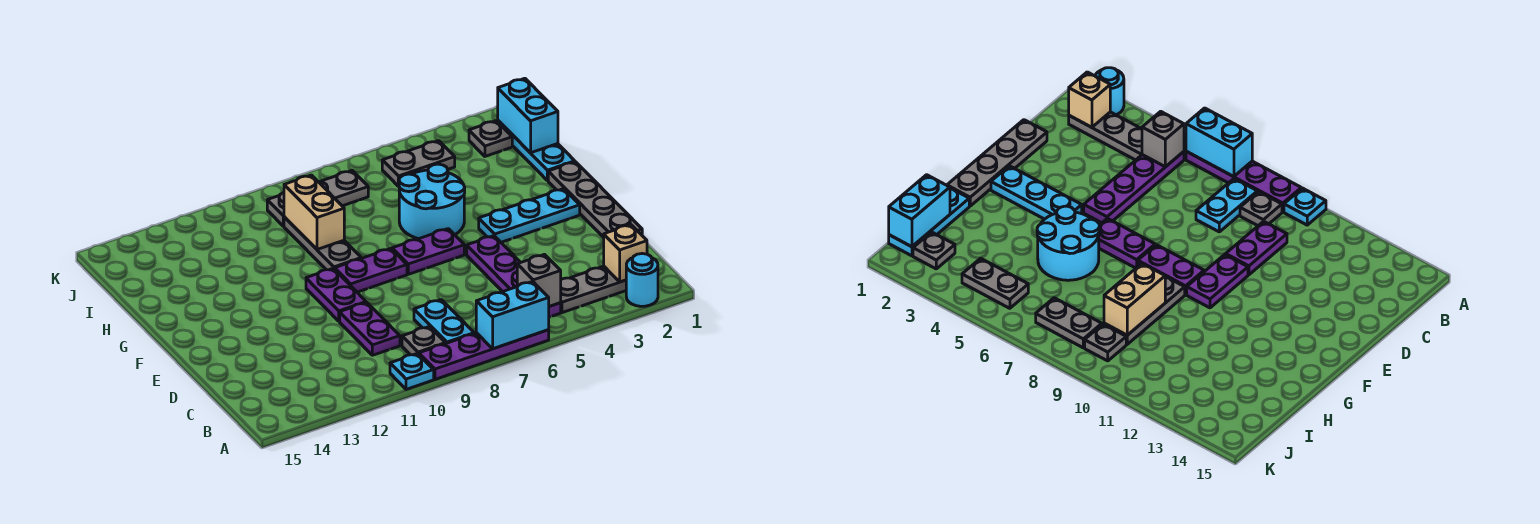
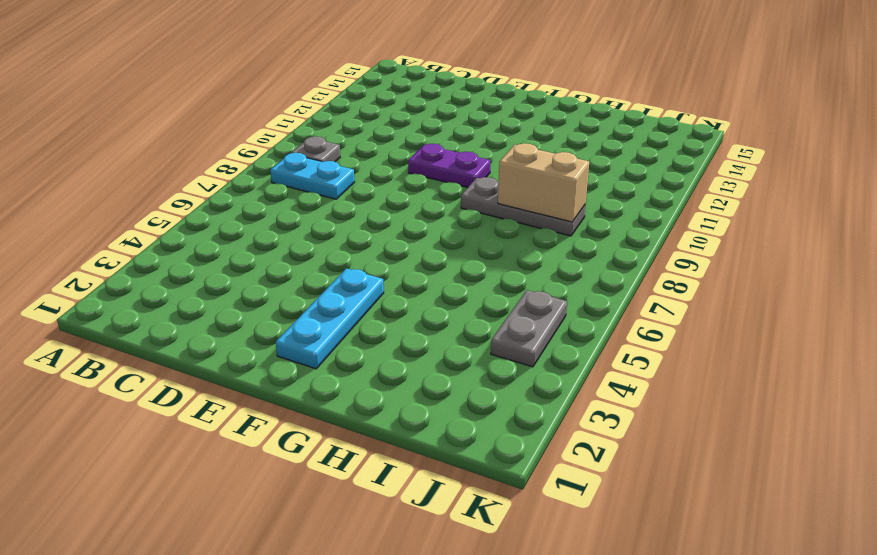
none -> cyan 1x1 round brick [626,254,658,306]
none -> purple 1x4 plate [419,330,549,379]
none -> cyan 1x1 plate [390,354,434,389]

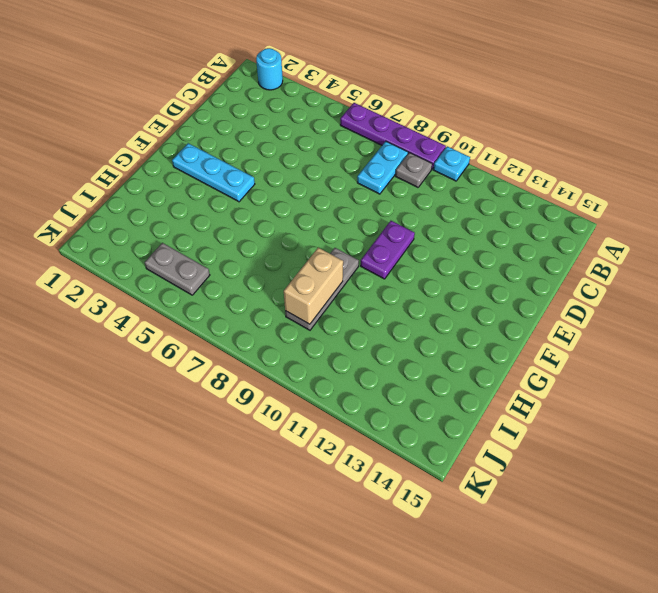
none -> grey 1x3 plate [561,266,626,313]
none -> purple 1x4 plate [467,236,561,317]
none -> purple 1x2 plate [340,303,400,355]

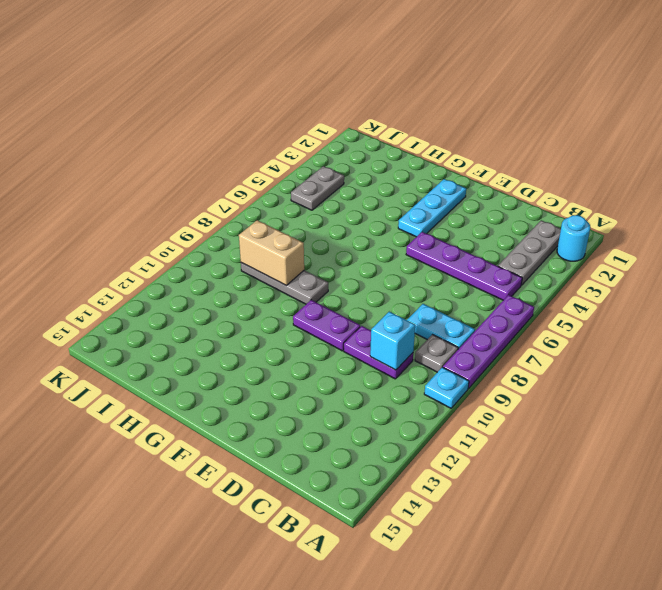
cyan 1x1 brick [370,312,415,370] -> none
none -> grey 1x4 plate [548,162,642,237]
none -> purple 1x2 plate [392,229,464,274]
none -> purple 1x2 plate [335,249,407,292]

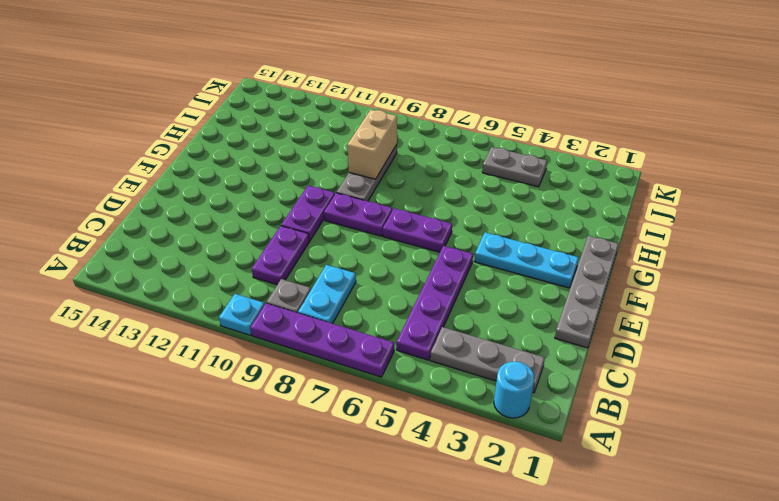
none -> cyan 2x2 round brick [399,164,465,239]
none -> cyan 1x3 plate [498,121,575,181]
none -> grey 1x1 plate [469,121,512,156]

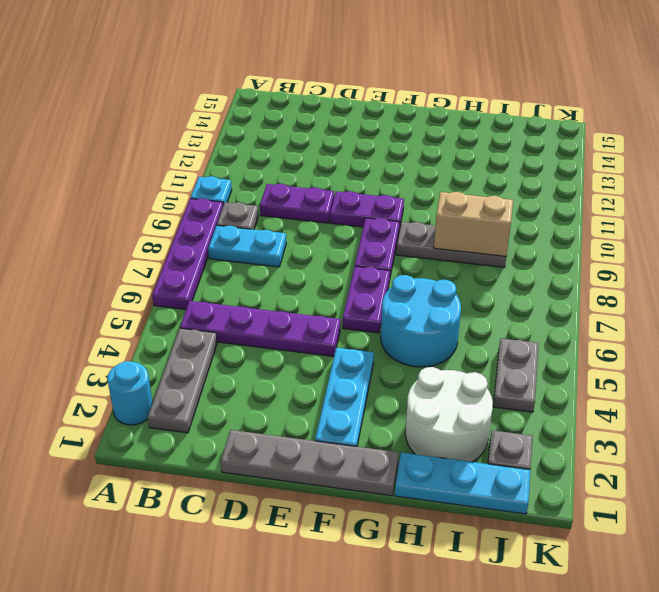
white 2x2 round brick [405,367,493,462] -> none
none -> grey 1x2 plate [319,171,368,206]
none -> grey 1x1 plate [267,193,284,226]
none -> cyan 1x2 brick [476,281,549,349]

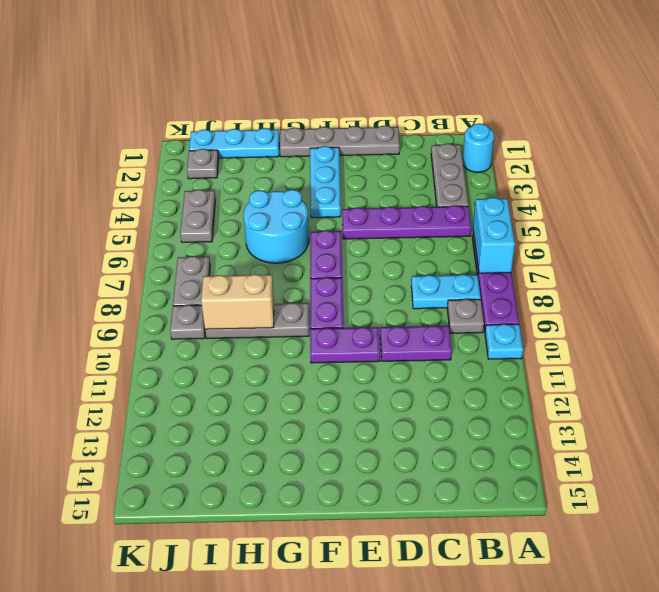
none -> tan 1x1 brick [604,225,647,282]
none -> grey 1x1 brick [517,254,561,306]
none -> cyan 1x2 brick [498,78,558,153]

